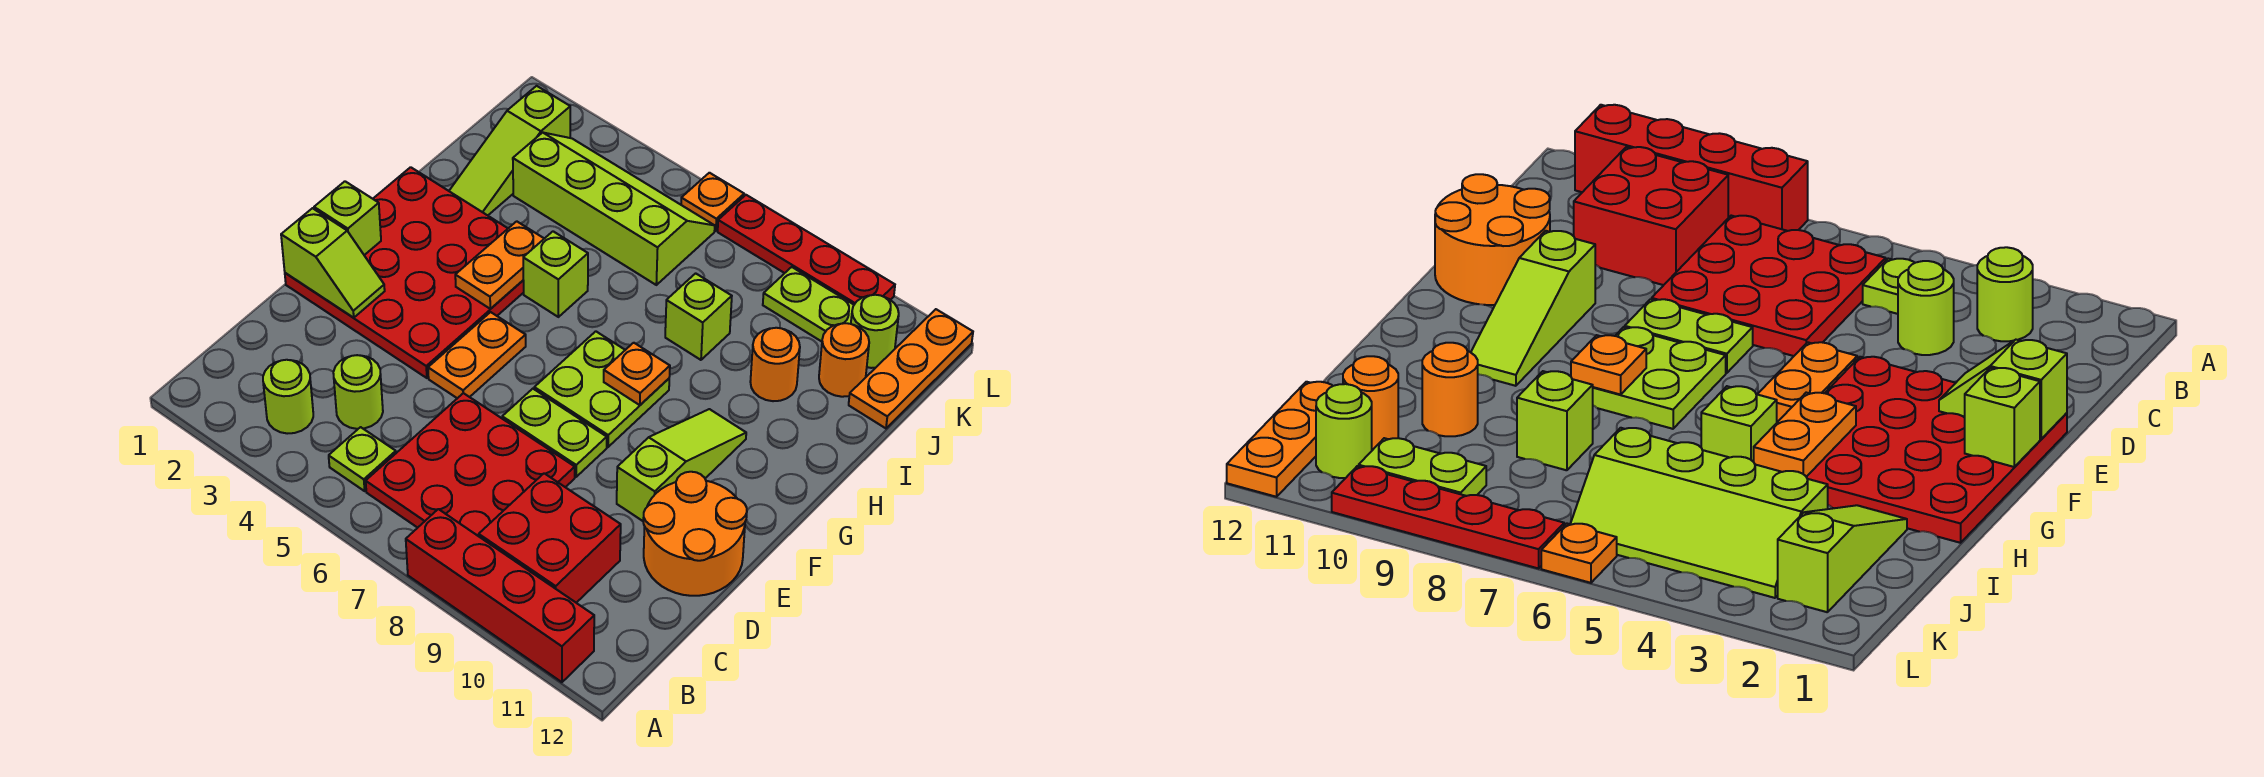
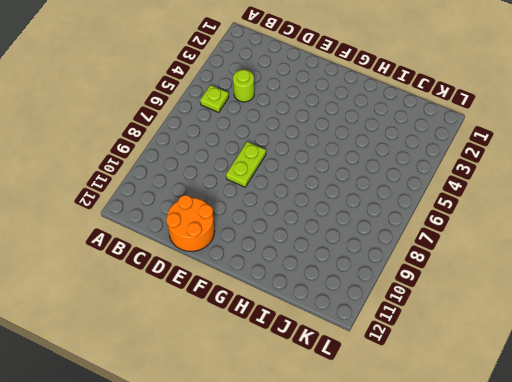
none -> red 1x4 brick [406,509,594,682]
none -> lime 1x1 round brick [263,360,313,434]
none -> red 3x3 plate [366,393,575,536]

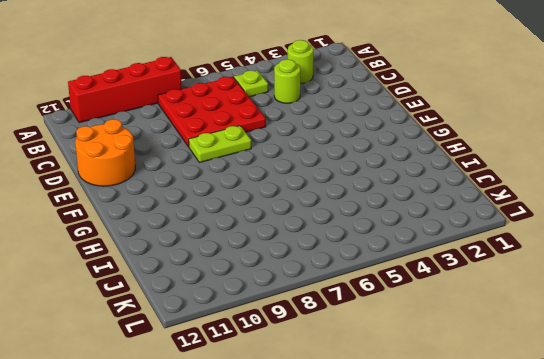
none -> red 2x2 brick [479,473,621,603]
none -> red 4x4 plate [285,167,524,378]
none -> orange 1x2 plate [428,312,526,398]

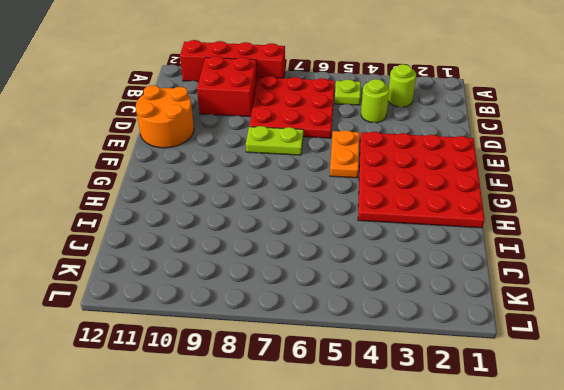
none -> lime 1x3 slope [617,409,746,521]
none -> lime 2x2 plate [534,331,669,447]
none -> lime 1x1 brick [523,231,588,317]

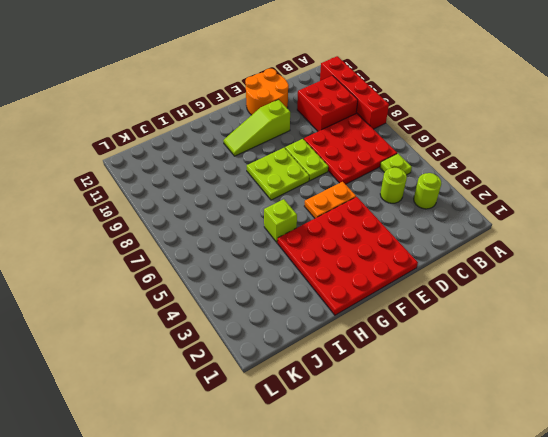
none -> lime 1x3 slope [449,86,570,215]
none -> lime 1x1 brick [665,273,732,360]
none -> orange 1x1 round brick [750,328,800,401]

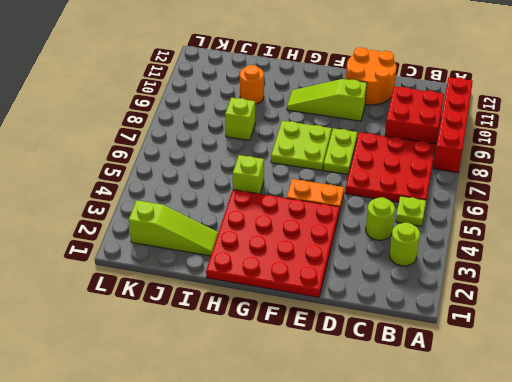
none -> lime 2x4 slope [513,133,715,285]
none -> orange 1x1 round brick [819,323,869,397]
none -> orange 1x3 plate [849,309,973,428]

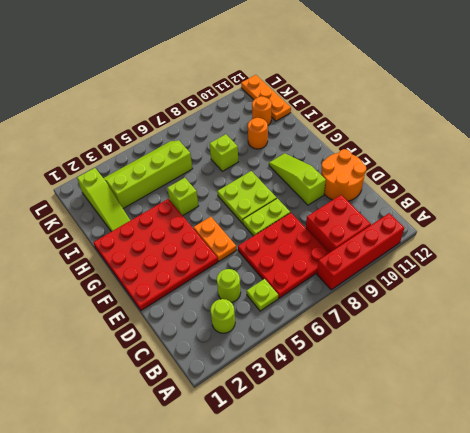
none -> lime 1x2 plate [763,267,854,342]
none -> lime 1x1 round brick [851,295,899,368]
none -> orange 1x1 plate [681,173,744,231]

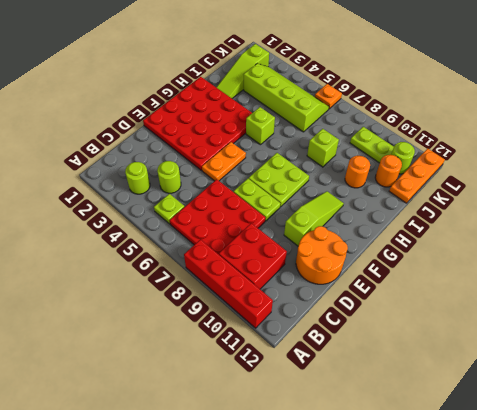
none -> red 1x4 plate [718,195,895,304]
none -> lime 1x2 slope [281,208,385,318]
none -> lime 1x1 brick [314,181,381,255]

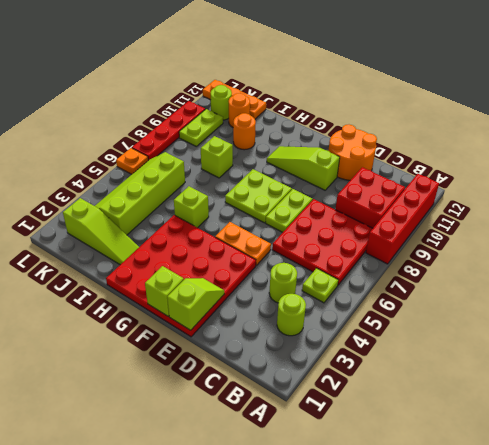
none -> orange 1x2 plate [455,221,544,309]
none -> orange 1x1 plate [604,343,670,405]

